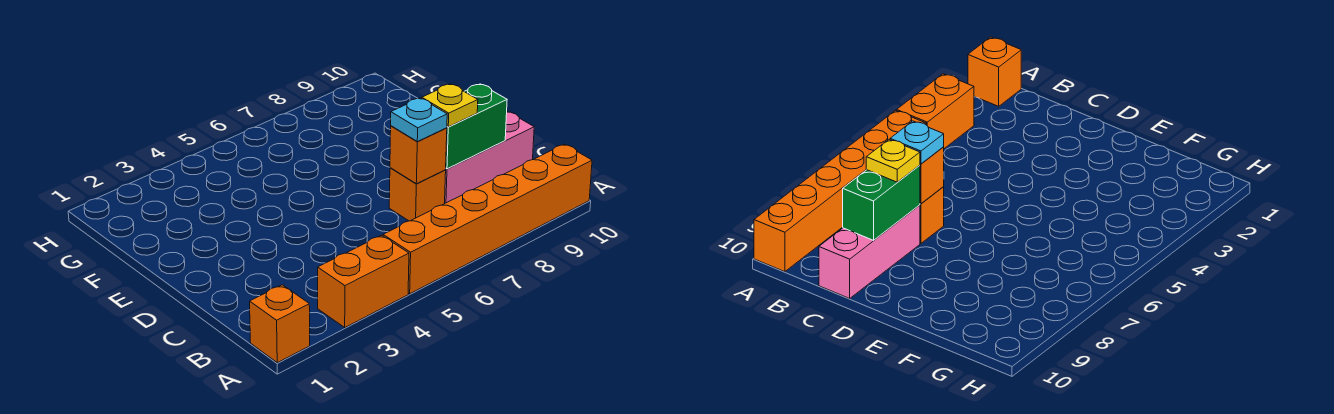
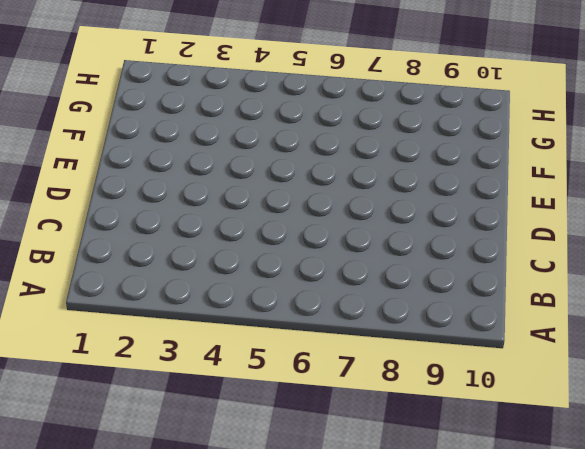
none -> orange 1x1 brick [250,285,310,363]
none -> orange 1x2 brick [318,235,409,327]

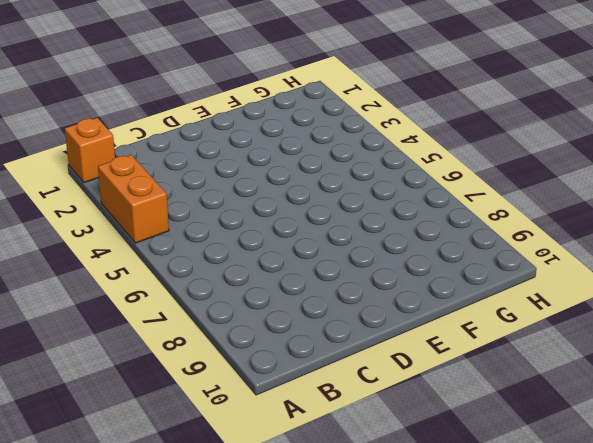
none -> orange 1x6 brick [383,144,592,294]
none -> orange 1x1 brick [389,168,446,221]

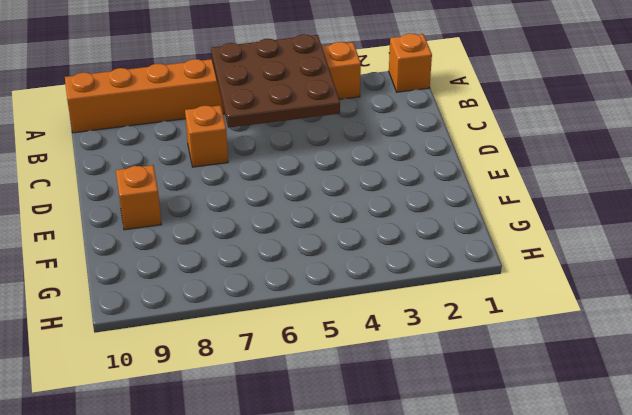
brown 3x3 plate [211,34,340,128] -> none
orange 1x1 brick [116,165,162,230] -> orange 1x1 brick moved to [390,126,447,184]
none -> pink 1x3 brick [445,111,534,203]
none -> green 1x2 brick [446,84,507,169]

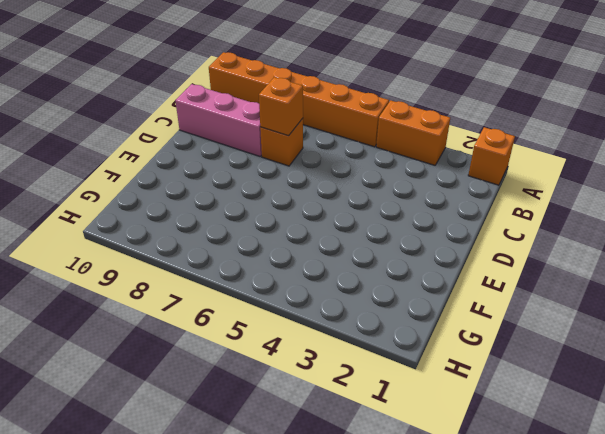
none -> green 1x2 brick [446,84,507,169]
none -> cyan 1x1 plate [391,98,447,142]

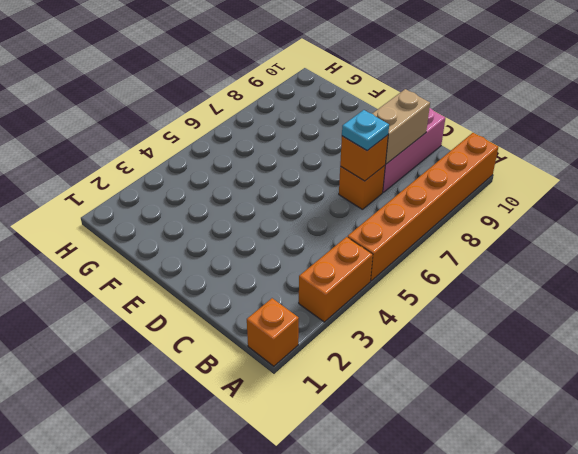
tan 1x2 brick [372,89,430,164] -> green 1x2 brick [446,84,507,169]
none -> yellow 1x1 plate [422,84,478,127]

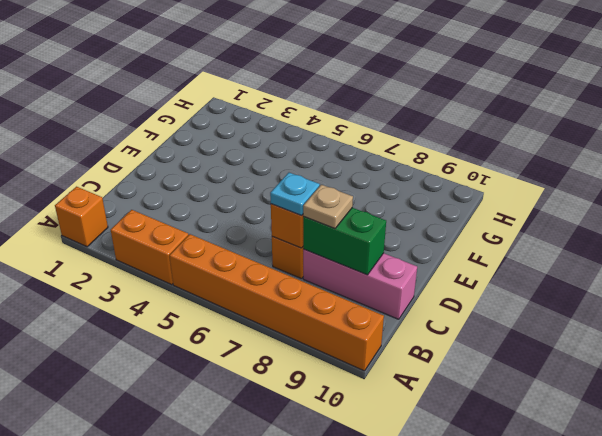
tan 1x1 plate [303,185,353,229] -> yellow 1x1 plate [422,84,478,127]

